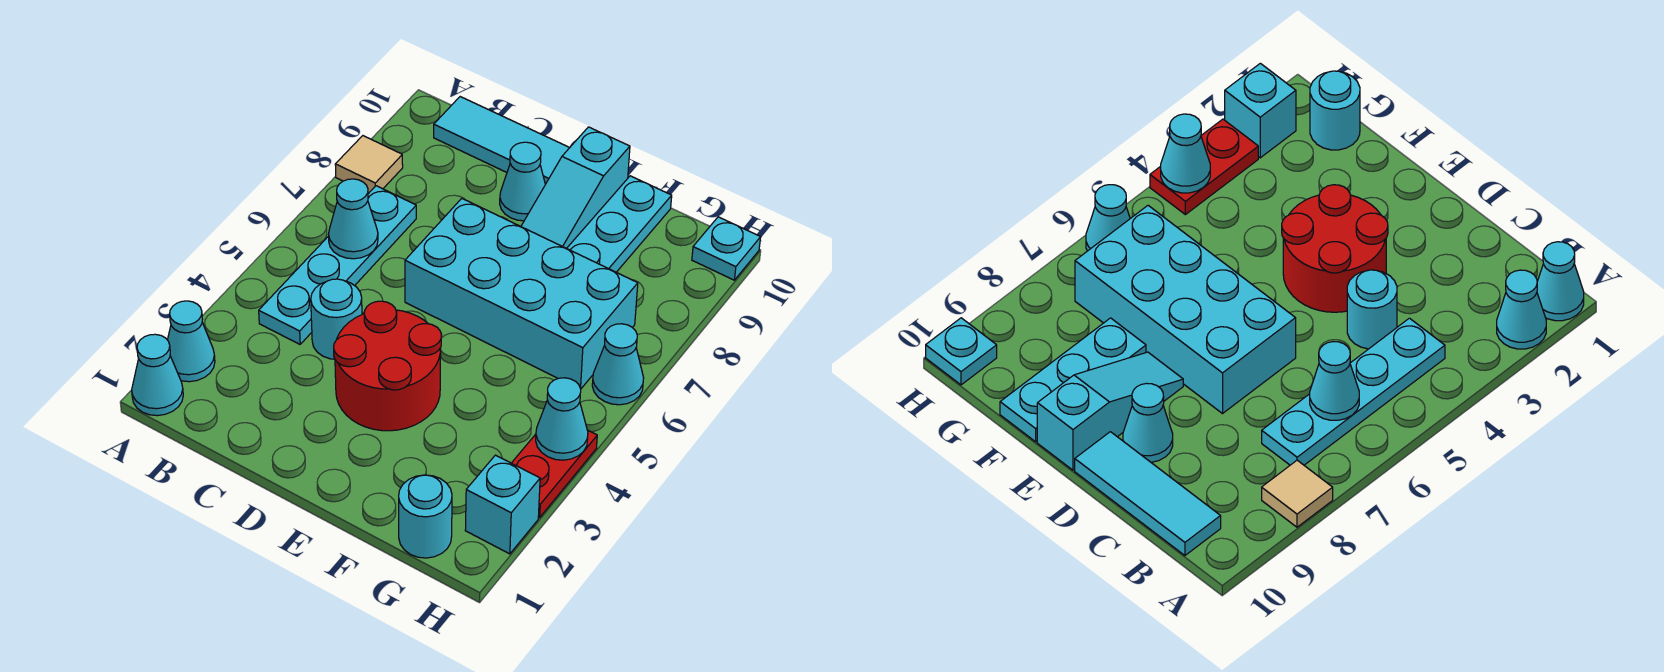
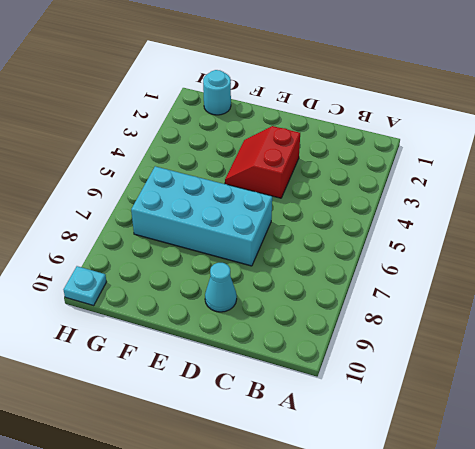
red 2x2 slope [225,126,300,198] -> red 2x2 round brick [334,301,442,431]
none -> cyan 1x1 cone [132,334,183,416]
none -> cyan 1x1 cone [168,301,215,382]
none -> tan 1x1 tile [335,136,403,193]

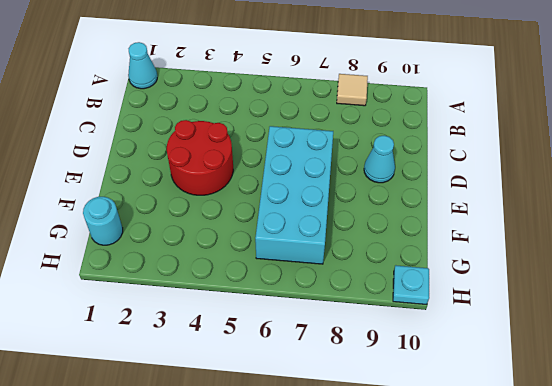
none -> cyan 1x1 cone [168,301,215,382]
none -> cyan 1x4 plate [259,186,416,344]
none -> cyan 1x3 tile [434,97,570,184]

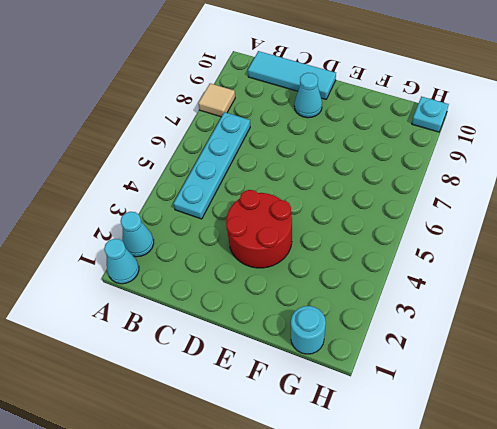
none -> cyan 1x1 round brick [311,279,362,359]
none -> cyan 2x4 brick [405,199,638,388]
none -> cyan 1x3 slope [521,127,630,249]

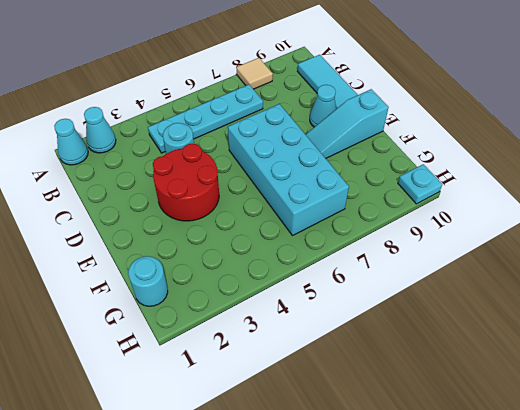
none -> cyan 1x3 plate [567,176,672,272]
none -> cyan 1x1 brick [465,455,540,554]
none -> red 1x2 plate [512,430,597,517]

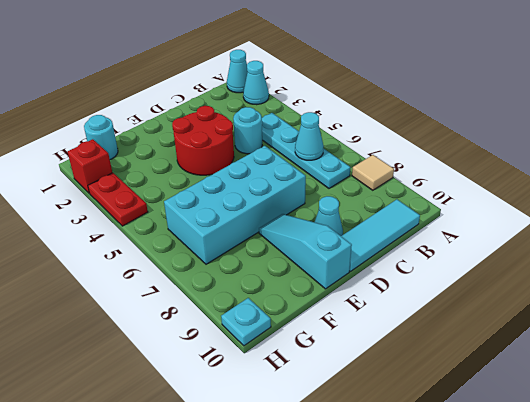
red 1x1 brick [68,139,112,193] -> cyan 1x1 brick [465,455,540,554]
none -> cyan 1x3 plate [567,176,672,272]
none -> cyan 1x1 cone [592,324,644,405]
none -> cyan 1x1 cone [536,378,588,460]

